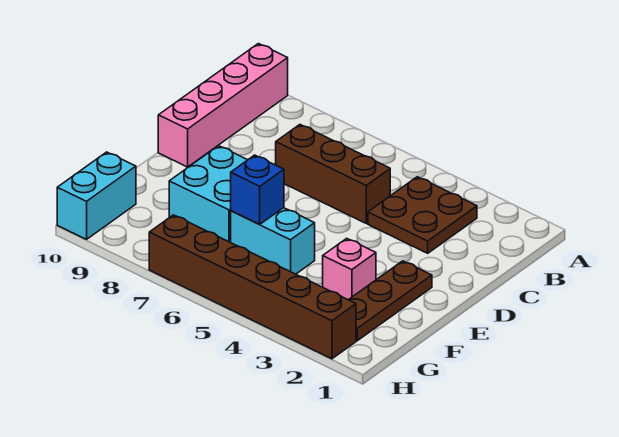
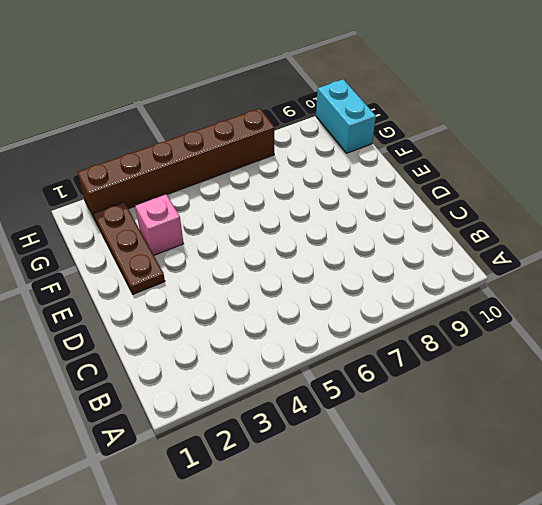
none -> pink 1x4 brick [158,44,288,167]
none -> brown 2x2 plate [368,177,477,253]

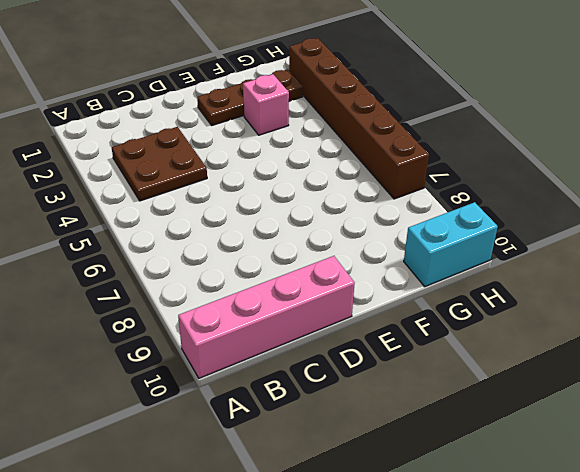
none -> brown 1x3 brick [276,125,390,223]
none -> cyan 2x2 brick [169,146,247,242]

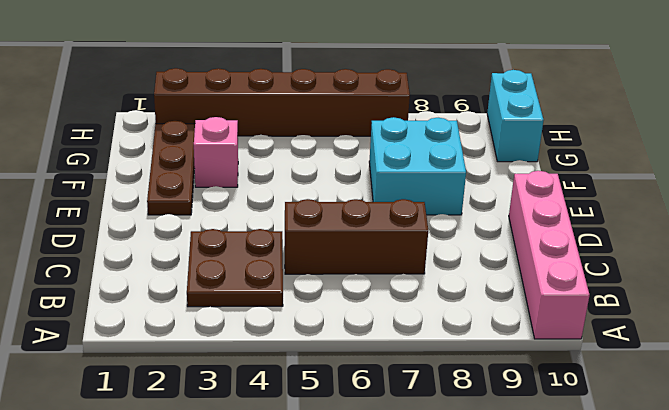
none -> cyan 1x2 brick [231,208,315,274]
none -> blue 1x1 brick [231,155,284,224]

